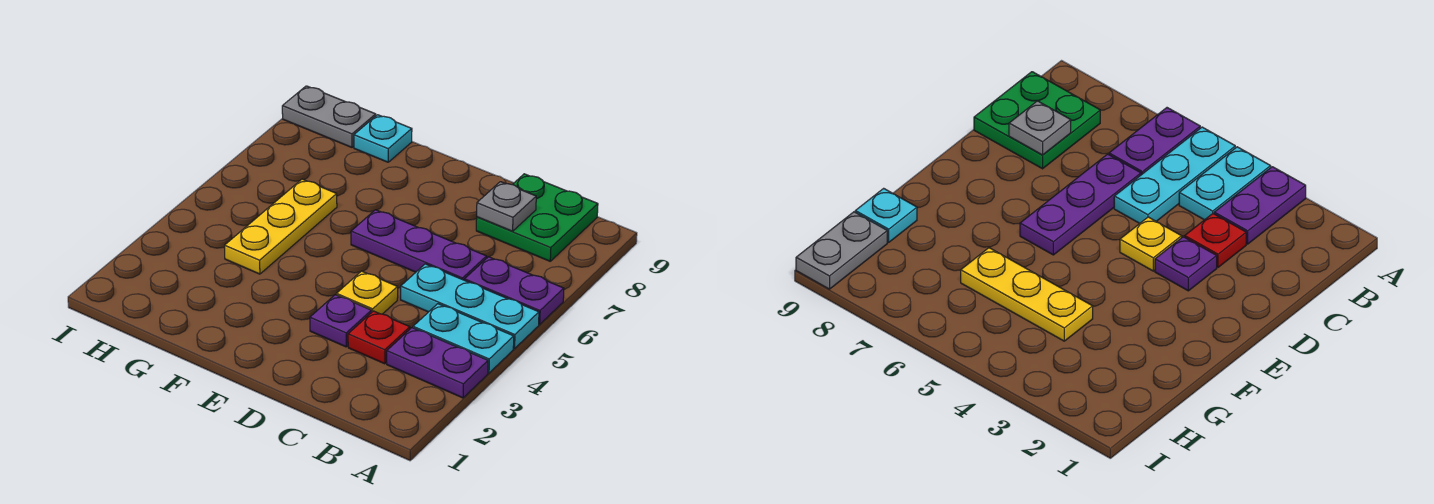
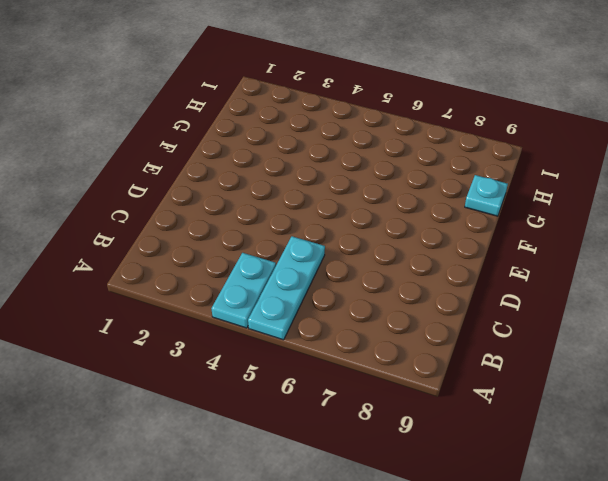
none -> purple 1x2 plate [387,328,488,398]
none -> purple 1x2 plate [465,257,564,324]
none -> green 2x2 plate [476,174,598,261]

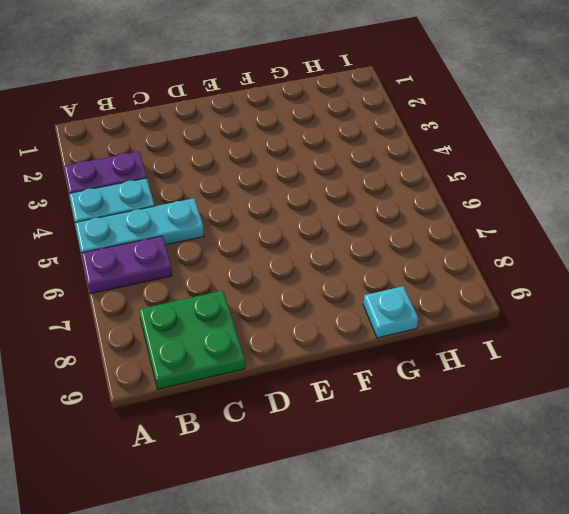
none -> red 1x1 plate [348,311,410,364]
none -> purple 1x3 plate [351,210,487,280]
none -> purple 1x1 plate [310,295,372,347]

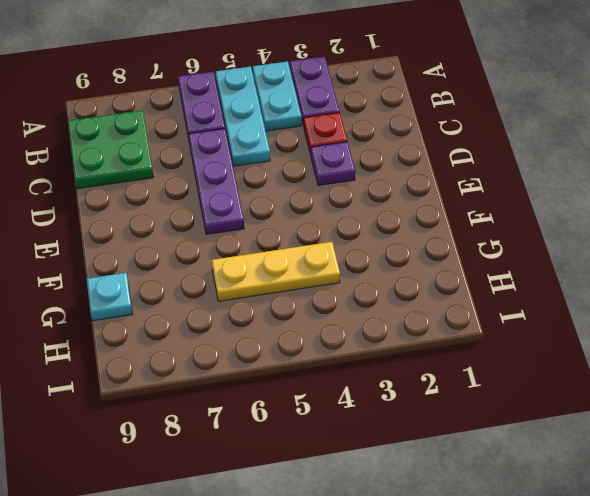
none -> yellow 1x1 plate [337,271,398,314]
none -> grey 1x2 plate [282,86,376,147]
none -> grey 1x1 plate [477,182,536,231]

